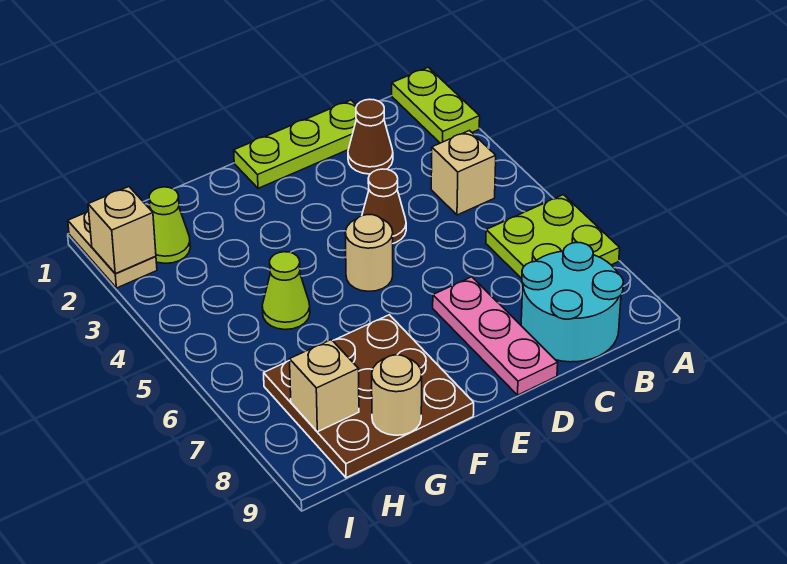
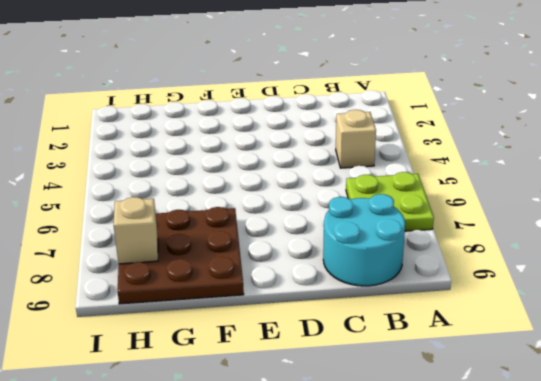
none -> lime 1x2 plate [392,67,480,143]
none -> lime 1x3 plate [234,100,357,188]
none -> brown 1x1 cone [348,99,393,174]

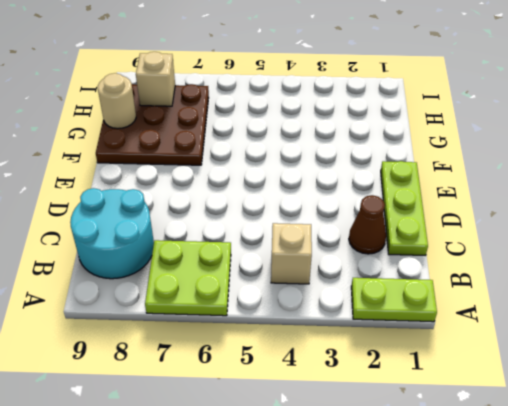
none -> brown 1x1 cone [362,169,406,243]
none -> pink 1x3 plate [433,277,558,395]
none -> tan 1x1 round brick [345,215,393,291]

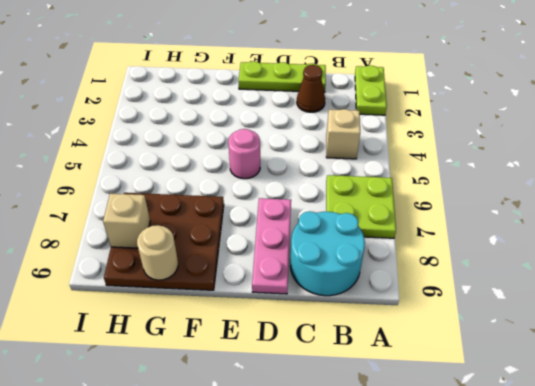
pink 1x1 round brick [228,129,260,179] -> tan 1x1 round brick [345,215,393,291]
none -> brown 1x1 cone [362,169,406,243]
none -> lime 1x1 cone [262,252,310,330]
none -> lime 1x1 cone [149,187,190,263]

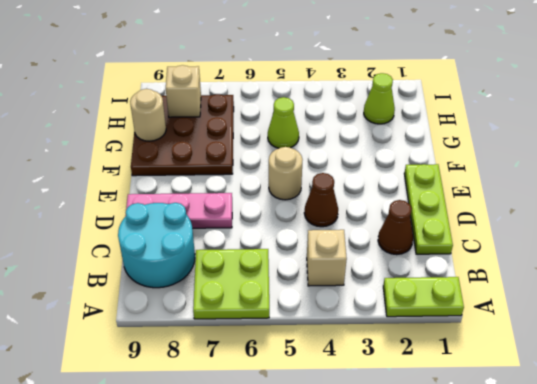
none -> tan 1x2 plate [68,211,157,288]
none -> tan 1x1 brick [88,187,156,274]

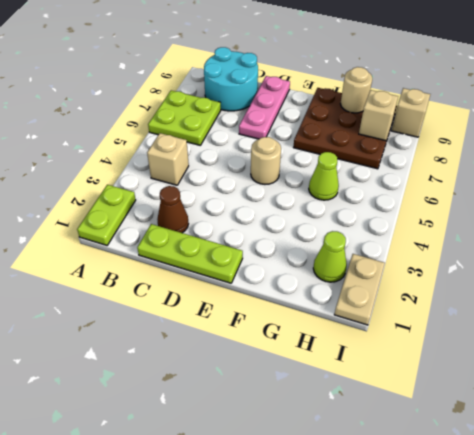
tan 1x1 brick [391,88,430,137] -> tan 1x1 brick moved to [88,187,156,274]
none -> brown 1x1 cone [362,169,406,243]

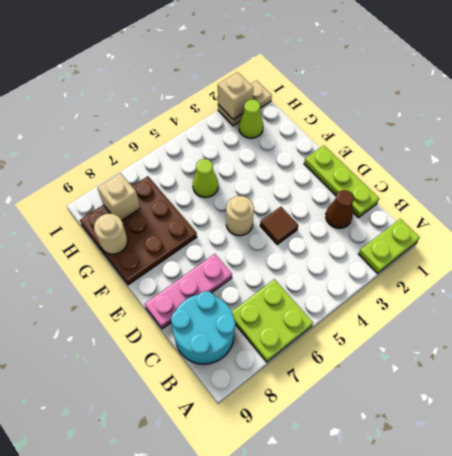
brown 1x1 tile [260,207,298,244] -> brown 1x1 cone [362,169,406,243]
none -> tan 1x1 brick [431,131,496,215]

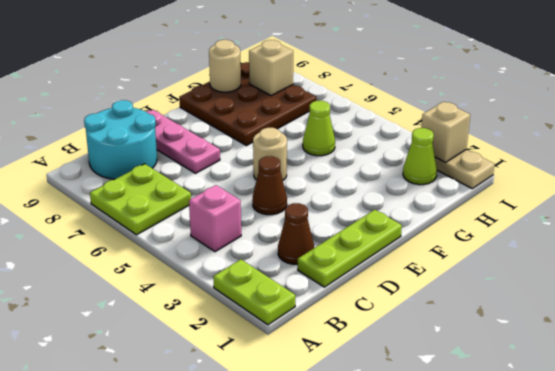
pink 1x1 brick [189,185,241,252] -> tan 1x1 brick [431,131,496,215]

